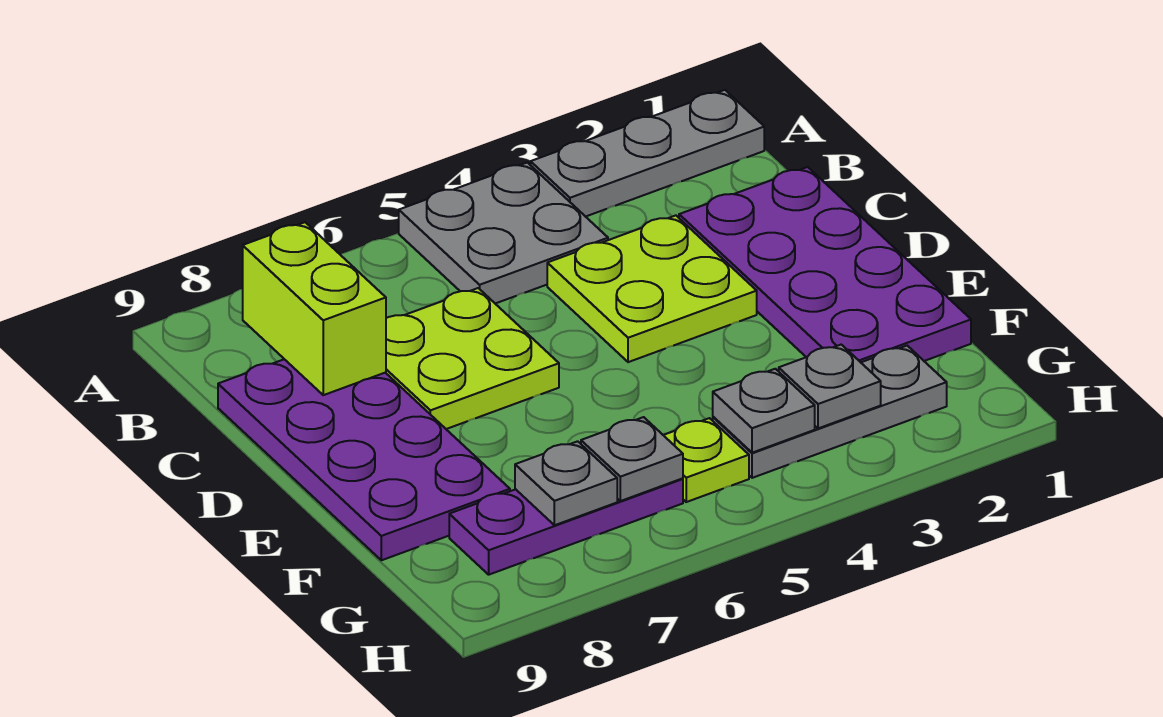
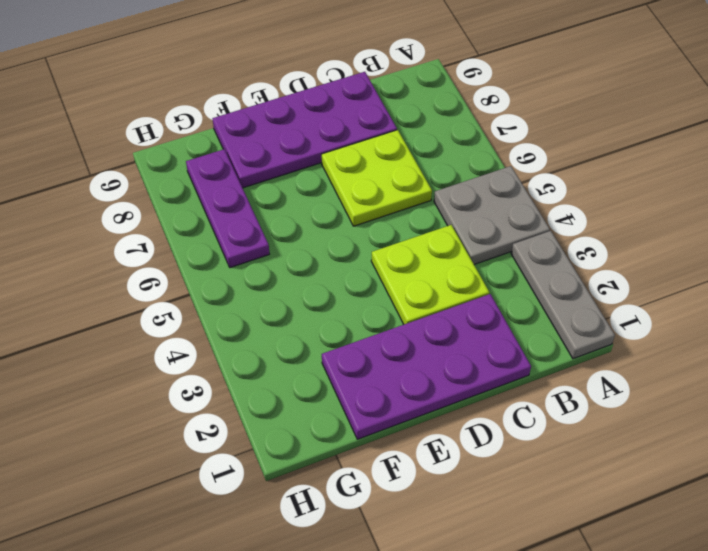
none -> grey 1x3 plate [713,346,947,478]
none -> lime 1x1 plate [664,418,749,502]
none -> lime 1x2 brick [243,222,386,395]

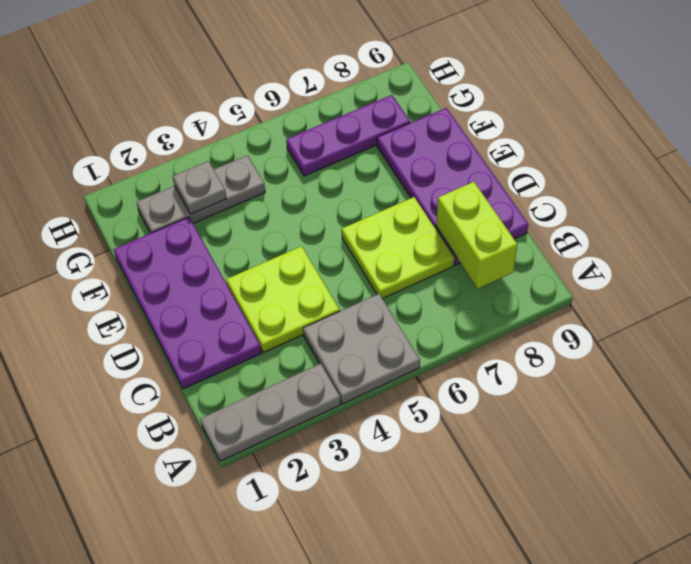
none -> lime 1x1 plate [664,418,749,502]
none -> grey 1x1 plate [713,369,815,453]
none -> grey 1x1 plate [581,417,683,501]

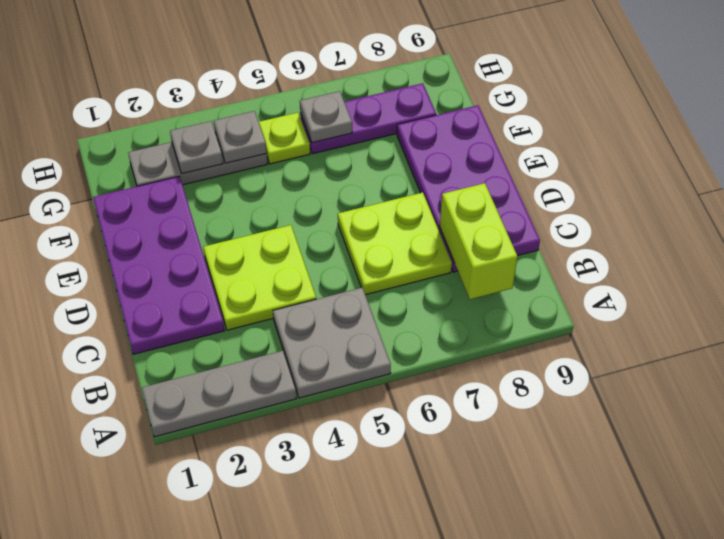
none -> grey 1x1 plate [515,441,617,525]

